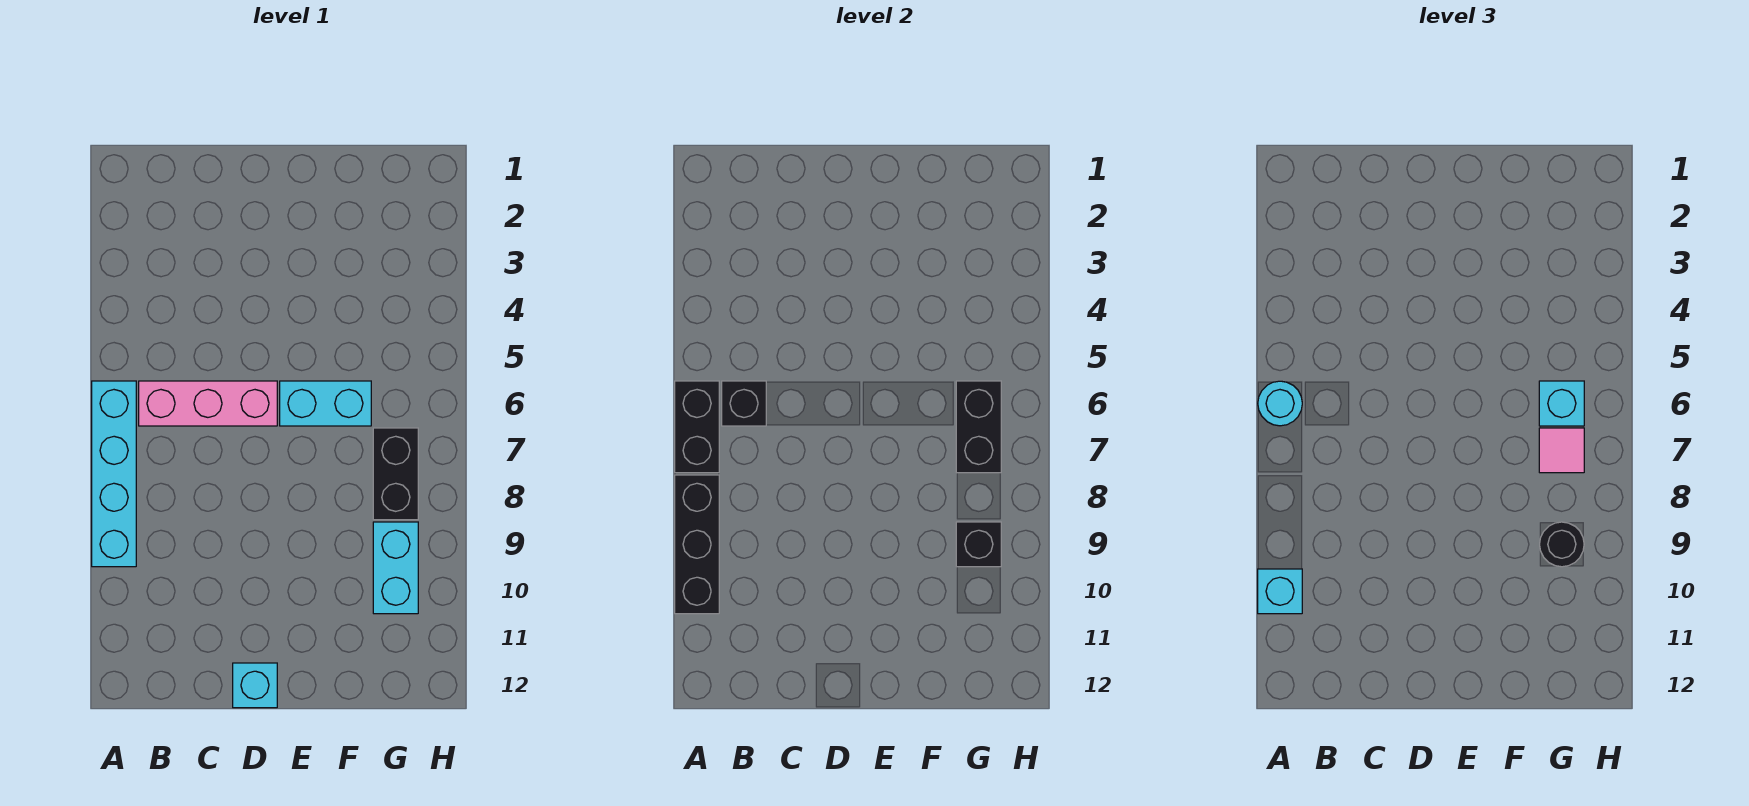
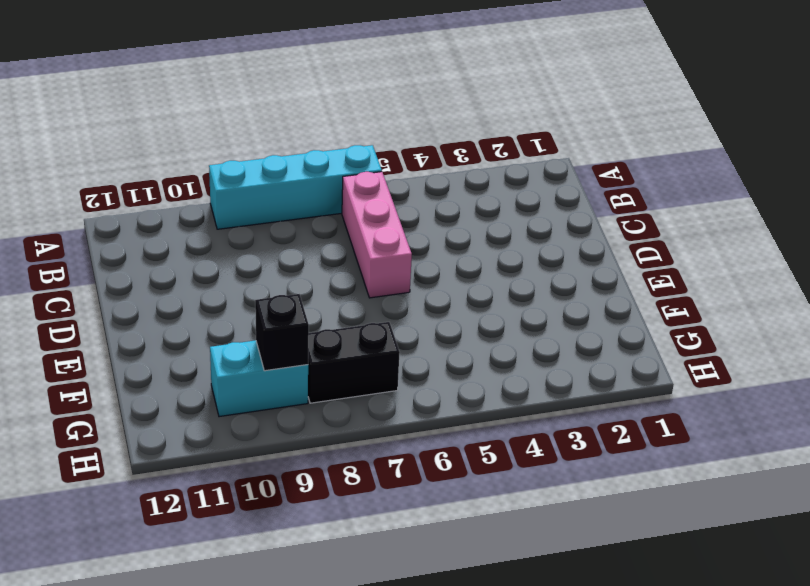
none -> cyan 1x1 brick [233,663,277,708]
none -> cyan 1x2 brick [280,381,371,426]
none -> black 1x2 brick [675,381,719,473]

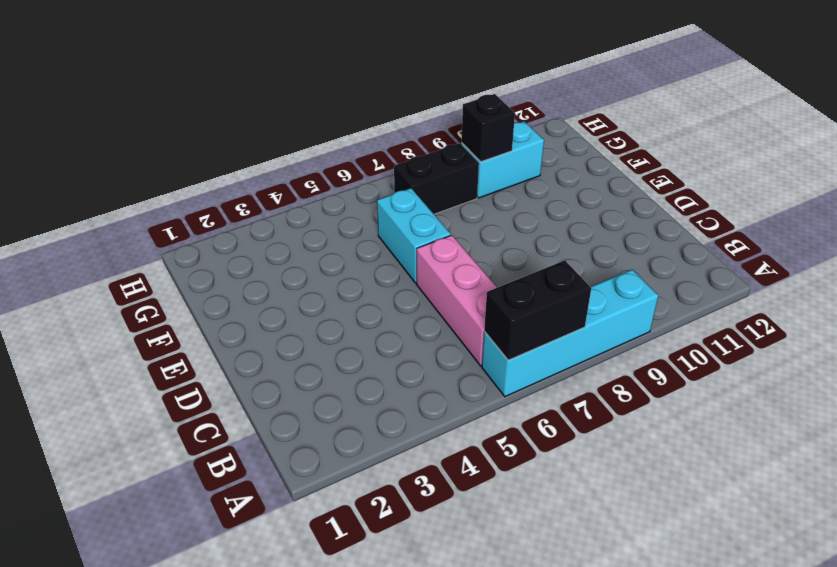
none -> cyan 1x1 brick [233,663,277,708]
none -> black 1x3 brick [675,475,719,614]
none -> black 1x1 brick [722,381,766,426]

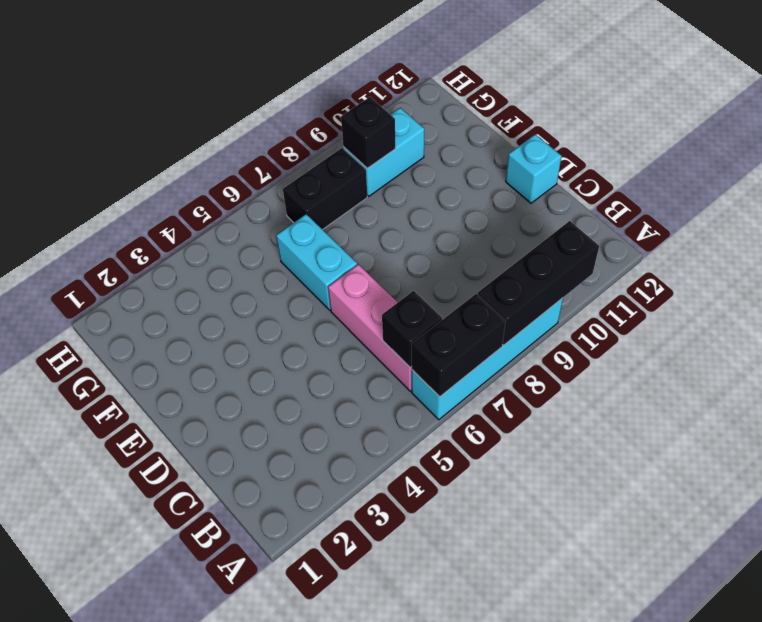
none -> black 1x2 brick [956,381,1001,473]
none -> cyan 1x1 round brick [1258,381,1302,426]
none -> cyan 1x1 brick [1258,569,1302,614]

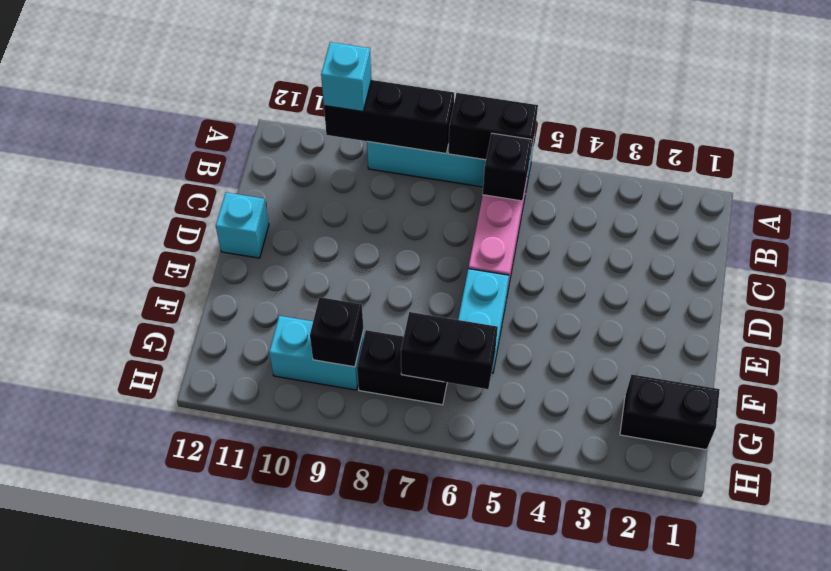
black 1x2 brick [620,375,720,450] -> none
none -> cyan 1x1 round brick [1258,381,1302,426]
none -> cyan 1x1 brick [1539,381,1584,426]
none -> pink 1x1 tile [1539,428,1584,473]

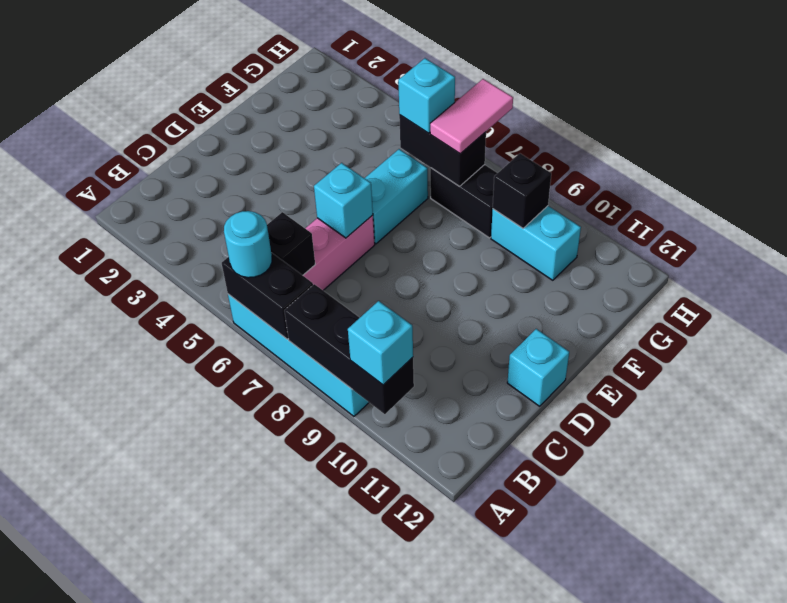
cyan 1x1 brick [314,163,373,238] -> none
pink 1x2 tile [430,79,513,154] -> pink 1x1 tile [1539,428,1584,473]
none -> black 1x1 round brick [1540,522,1584,567]

